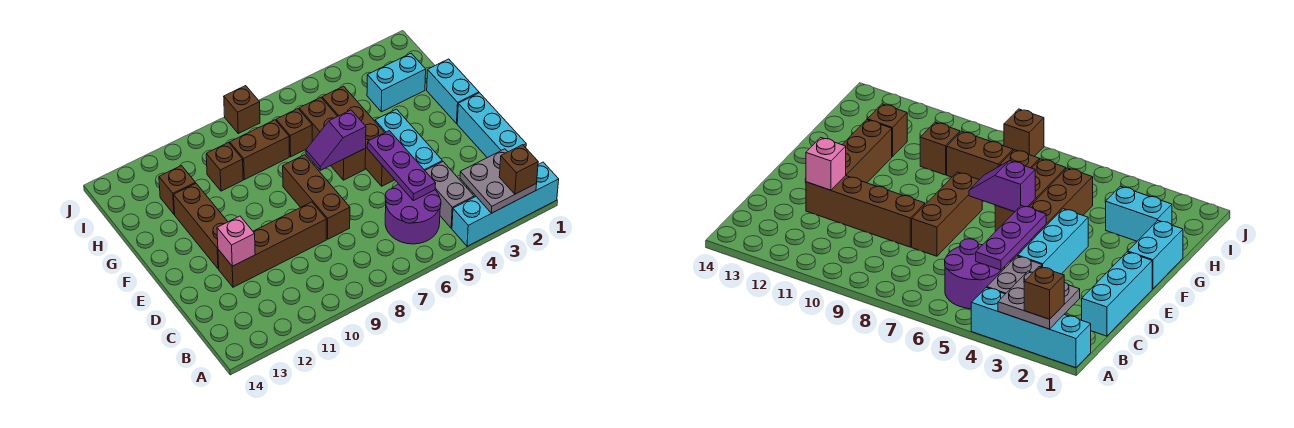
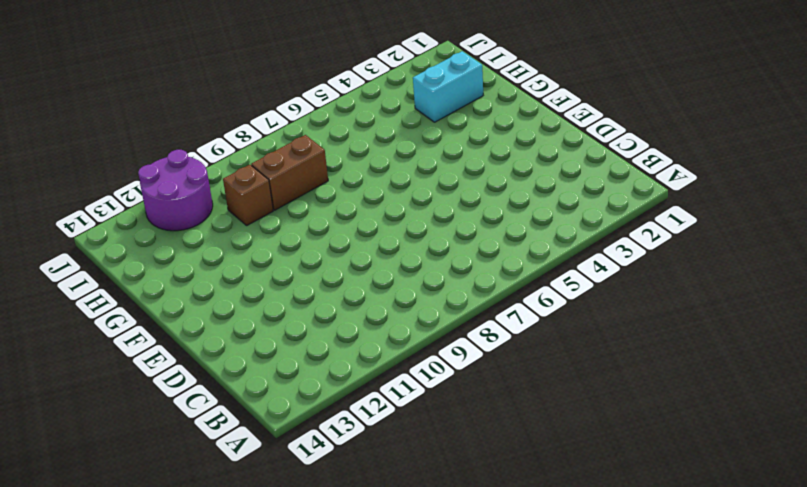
purple 2x2 round brick [138,150,213,231] -> purple 2x2 round brick moved to [385,184,441,244]
none -> cyan 1x4 brick [452,162,559,246]
none -> grey 1x2 brick [425,162,474,228]
none -> cyan 1x3 brick [457,93,526,158]

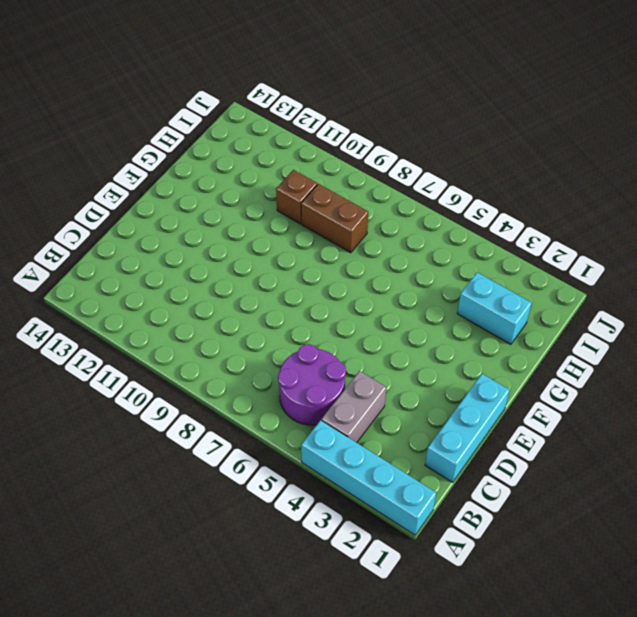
none -> cyan 1x3 brick [375,109,442,170]
none -> brown 1x3 brick [283,155,350,239]
none -> brown 1x4 brick [218,202,326,287]

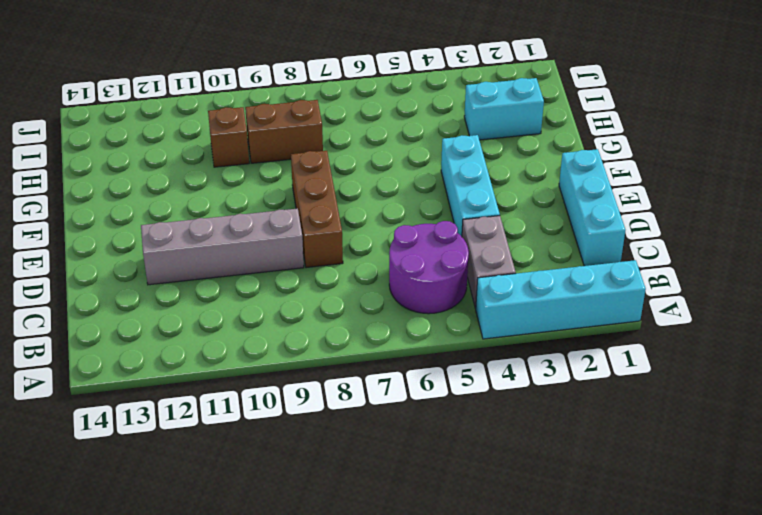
grey 1x4 brick [141,209,304,285] -> brown 1x4 brick [218,202,326,287]
none -> brown 1x4 brick [322,86,395,186]
none -> brown 1x3 brick [174,183,228,269]
none -> cyan 1x2 brick [427,59,479,123]

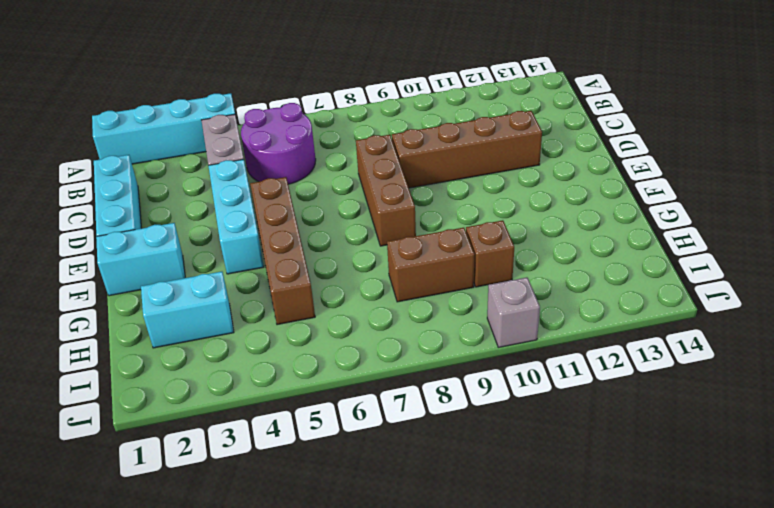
cyan 1x2 brick [96,223,185,296] -> cyan 1x2 brick turned to [427,59,479,123]
grey 1x1 brick [487,277,540,347] -> none
none -> brown 1x3 brick [174,183,228,269]
none -> brown 1x3 brick [299,97,366,180]
none -> brown 1x1 brick [276,109,312,157]

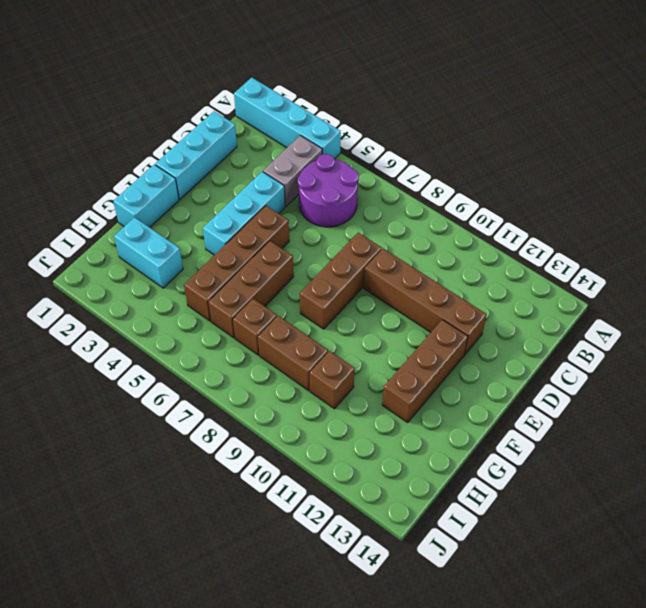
none -> brown 1x1 brick [159,166,195,214]
none -> brown 1x1 brick [224,86,260,133]
none -> grey 2x2 plate [460,149,537,213]

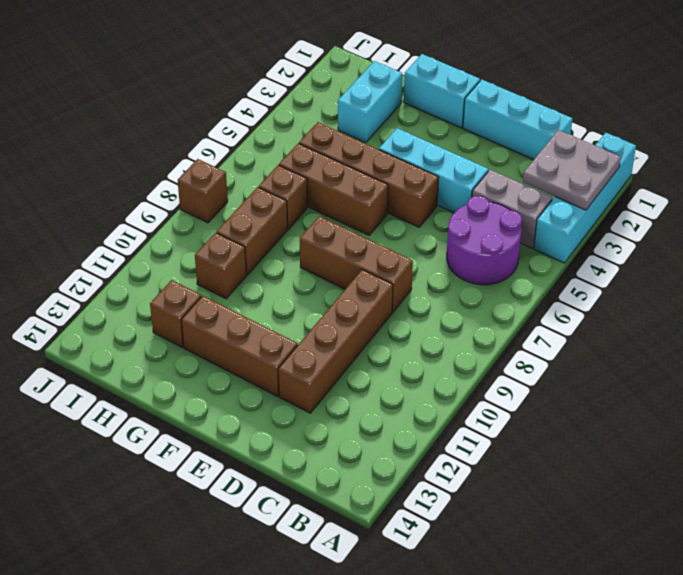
none -> purple 1x3 plate [367,131,436,201]
none -> pink 1x1 brick [217,216,255,266]
none -> purple 1x2 slope [306,110,366,170]

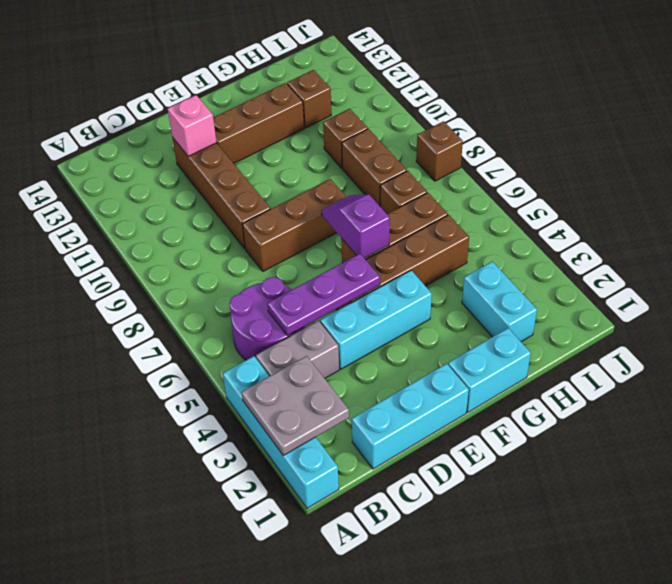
none -> brown 1x1 brick [499,145,538,194]

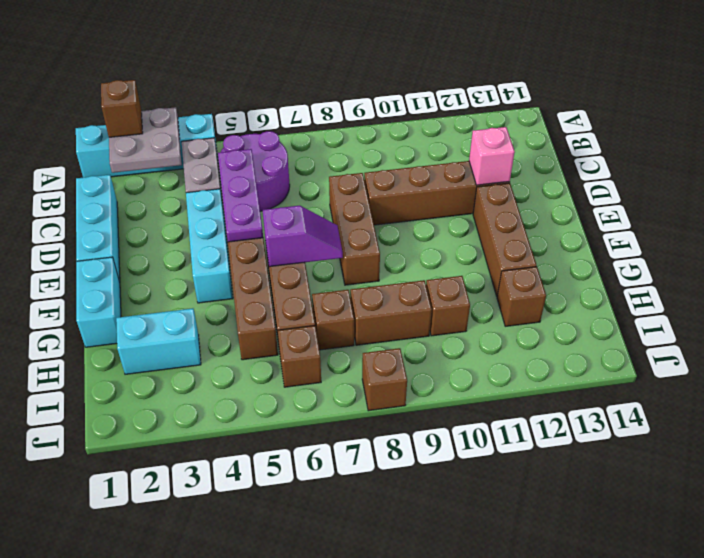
brown 1x1 brick [278,326,321,387] -> none

